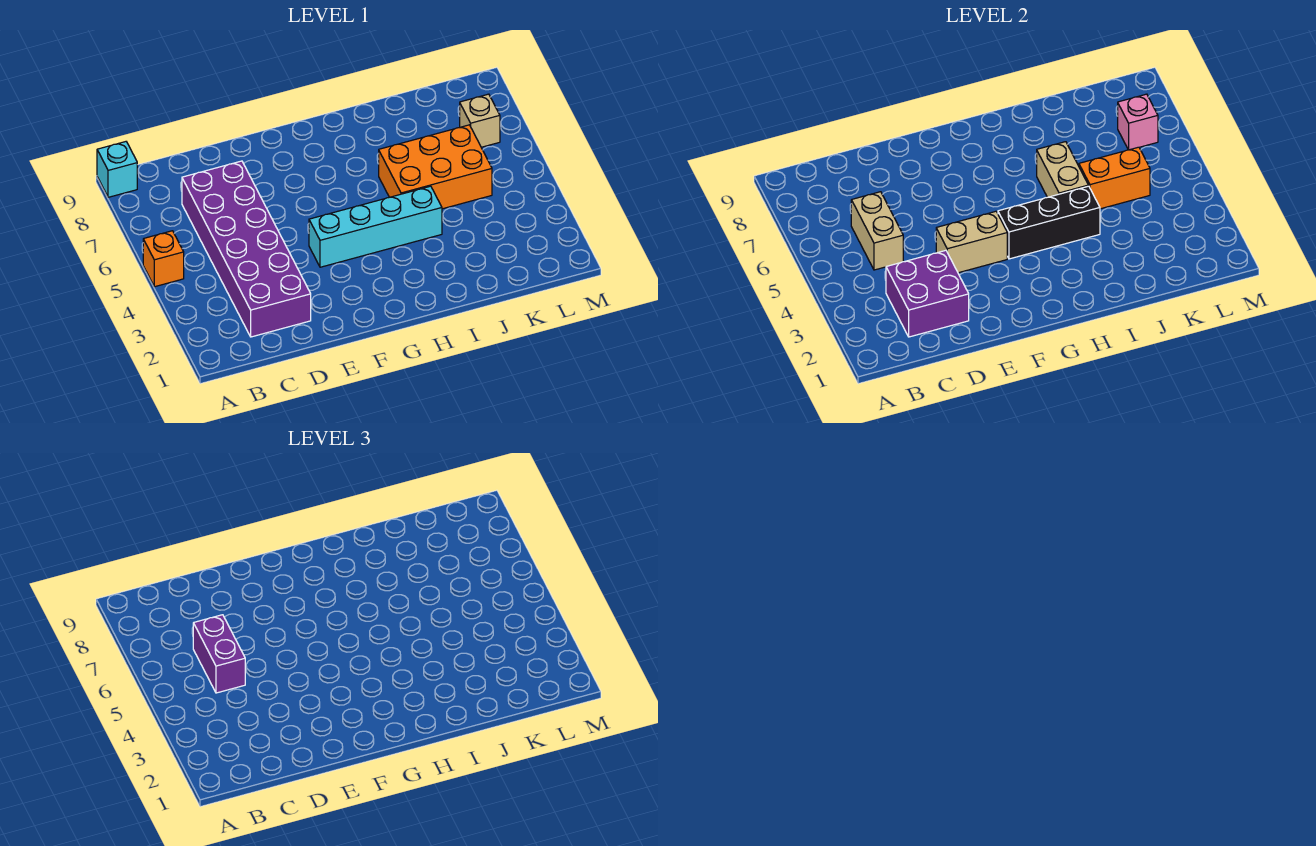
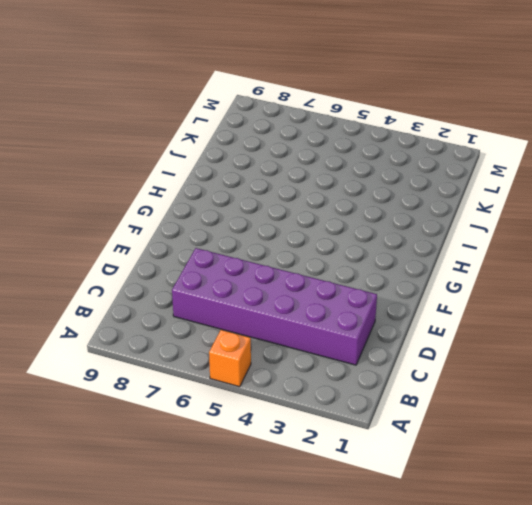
none -> cyan 1x1 brick [97,142,137,197]
none -> cyan 1x4 brick [309,186,442,267]
none -> orange 2x3 brick [379,125,492,209]

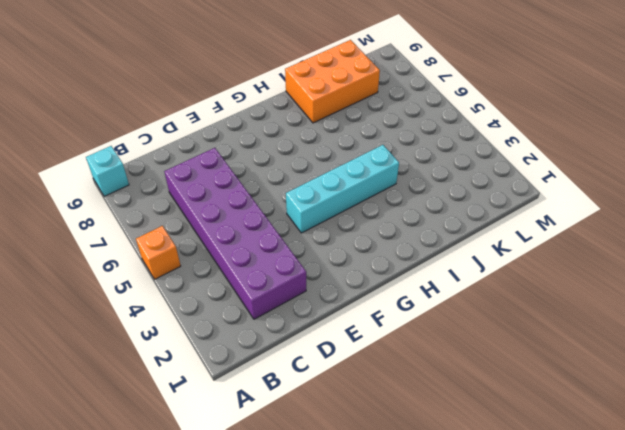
orange 2x3 brick [285,40,380,123] -> orange 2x3 brick moved to [379,125,492,209]
none -> tan 1x1 brick [460,94,500,147]
none -> purple 2x2 brick [886,250,969,337]
none -> tan 1x2 brick [851,192,903,270]

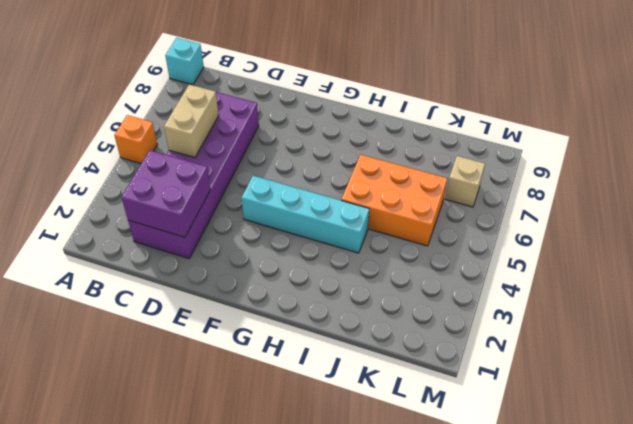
none -> tan 1x2 brick [936,211,1007,273]
none -> black 1x3 brick [998,186,1100,259]
none -> tan 1x2 brick [1037,142,1088,197]

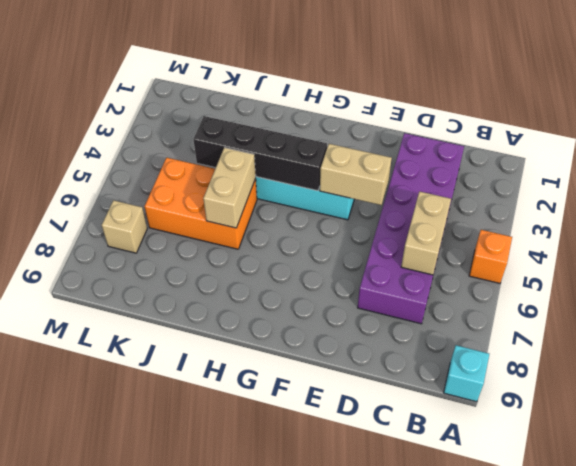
black 1x4 brick [194,116,327,191] -> black 1x3 brick [998,186,1100,259]
none -> purple 2x2 brick [886,250,969,337]
none -> orange 1x2 brick [1079,147,1150,209]
none -> pink 1x1 brick [1118,94,1158,150]

